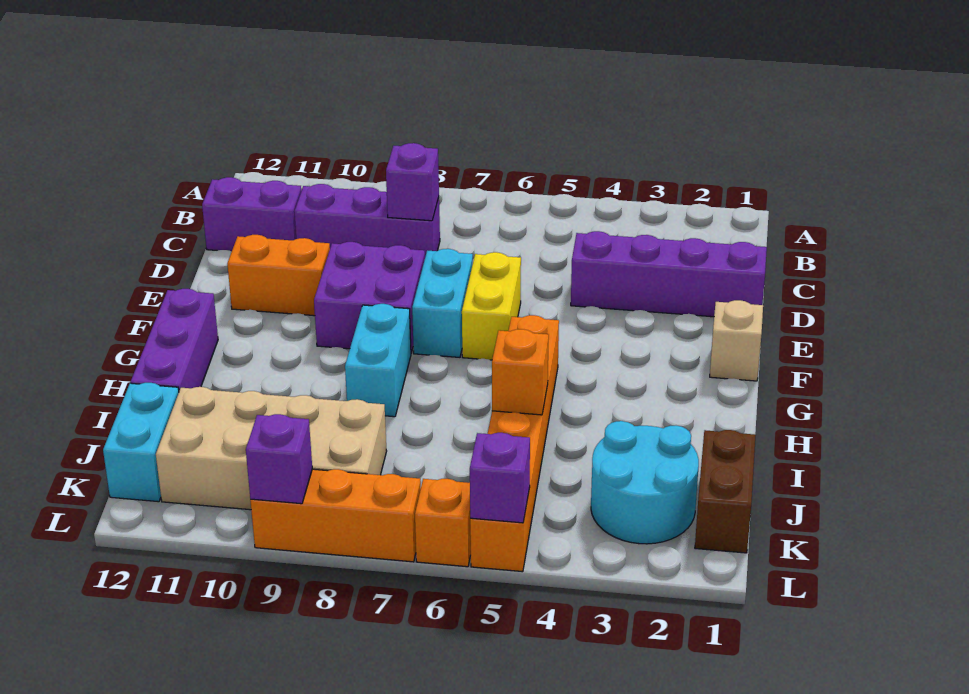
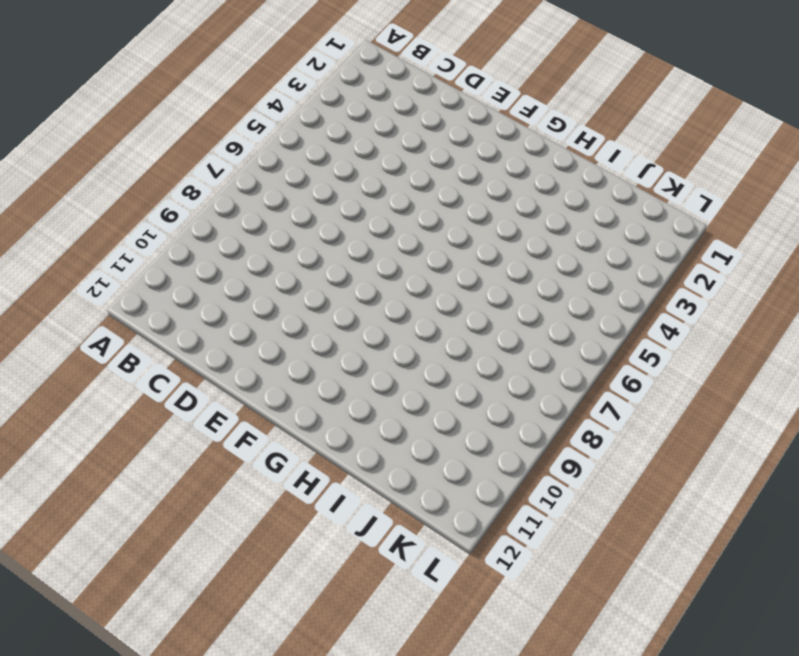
none -> purple 1x3 brick [295,184,440,257]
none -> purple 1x2 brick [202,177,301,252]
none -> purple 1x4 brick [571,231,767,317]

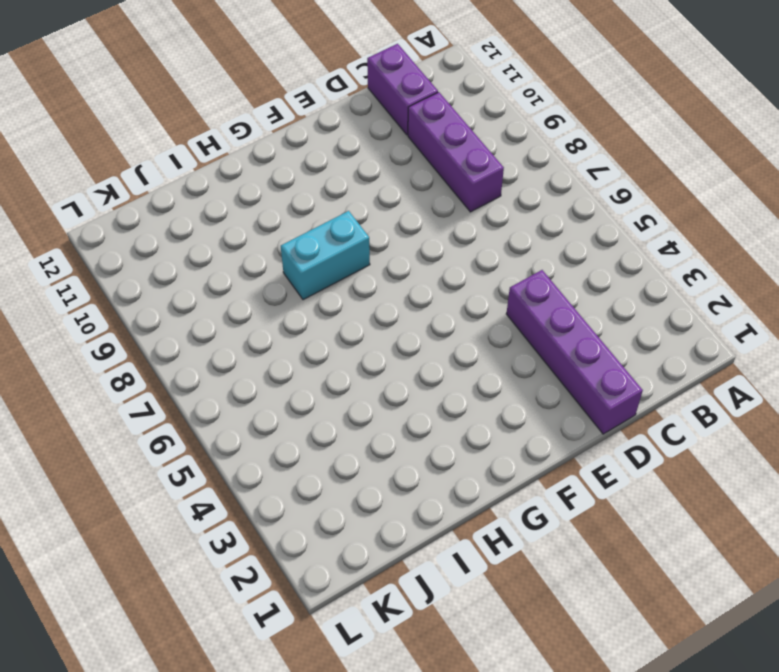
none -> yellow 1x2 brick [462,252,521,360]
none -> cyan 1x2 brick [412,249,473,357]
none -> purple 2x2 brick [314,242,425,353]

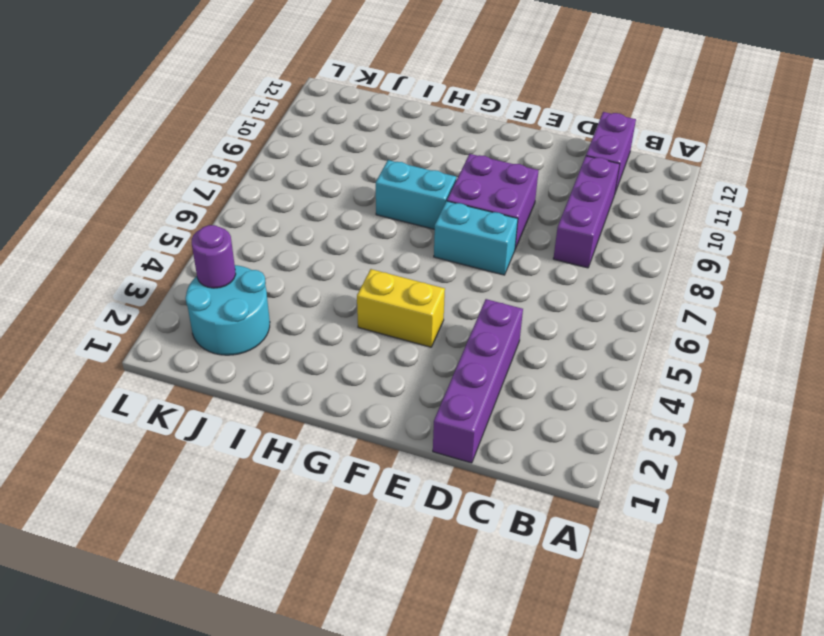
yellow 1x2 brick [357,269,445,347] -> yellow 1x2 brick moved to [462,252,521,360]
purple 1x1 round brick [192,225,236,288] -> none
none -> orange 1x2 brick [227,235,330,316]
none -> tan 1x1 brick [710,300,763,381]
none -> orange 1x6 brick [470,315,559,572]

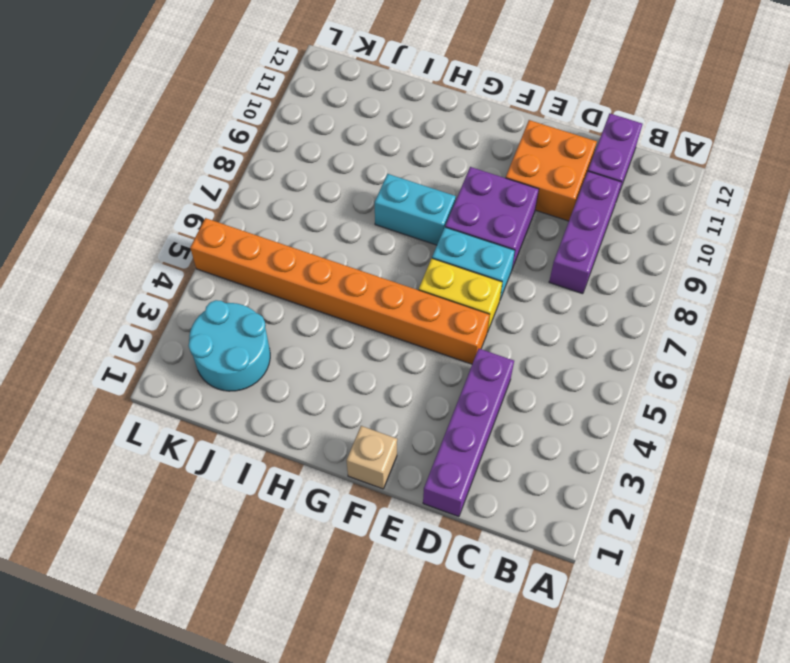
orange 2x2 brick [506,120,597,221] -> orange 1x2 brick [227,235,330,316]
orange 1x8 brick [190,218,490,364] -> orange 1x6 brick [470,315,559,572]
none -> purple 1x3 brick [130,289,218,390]
none -> brown 1x2 brick [695,430,756,553]
none -> tan 2x4 brick [156,387,387,510]

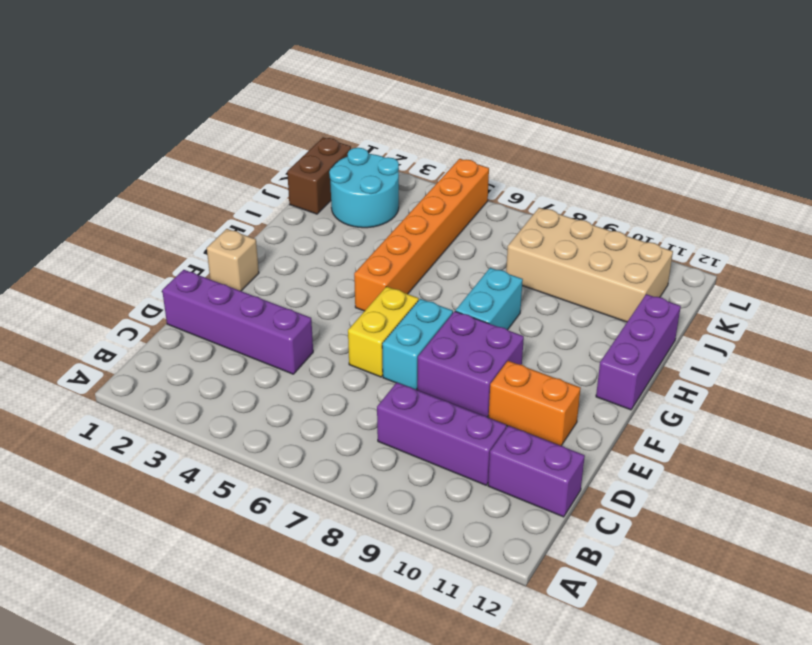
none -> cyan 1x2 brick [103,383,179,502]
none -> orange 1x1 brick [415,479,471,567]
none -> orange 1x3 brick [250,469,421,562]

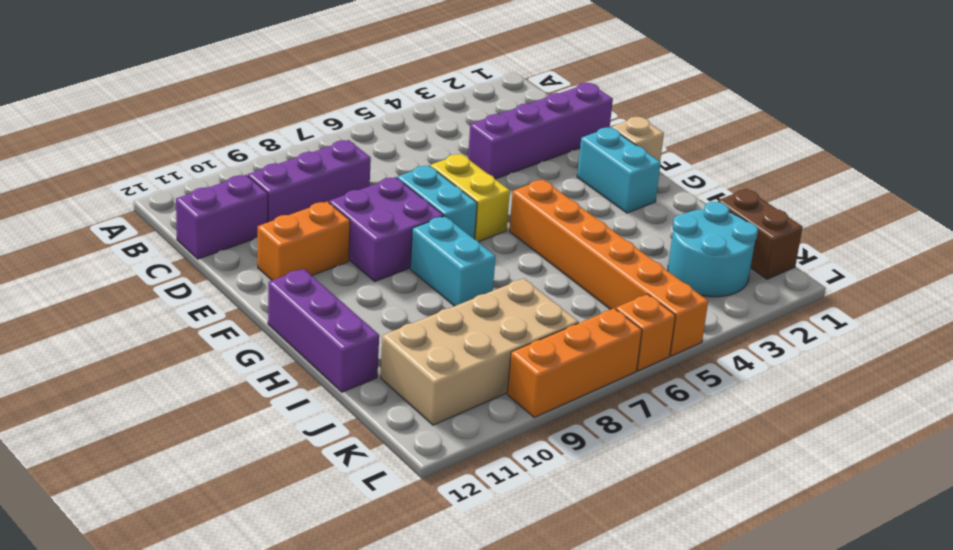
cyan 1x2 brick [577,127,661,213] -> cyan 1x2 brick moved to [103,383,179,502]
none -> purple 1x1 brick [386,143,439,221]
none -> orange 1x1 brick [492,329,549,415]
none -> purple 1x1 brick [470,433,530,523]

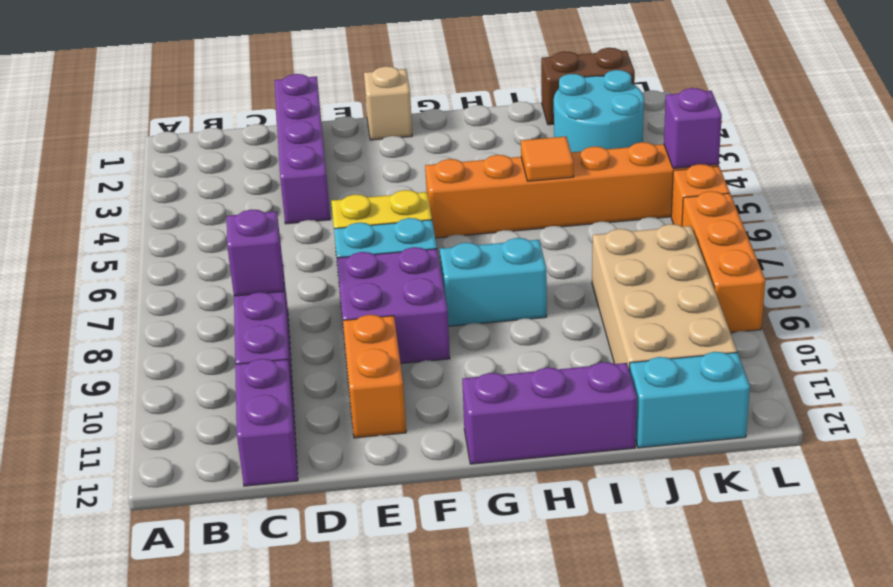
orange 1x1 tile [521,137,574,181] -> orange 1x1 brick [492,329,549,415]
none -> purple 1x1 brick [246,414,312,504]

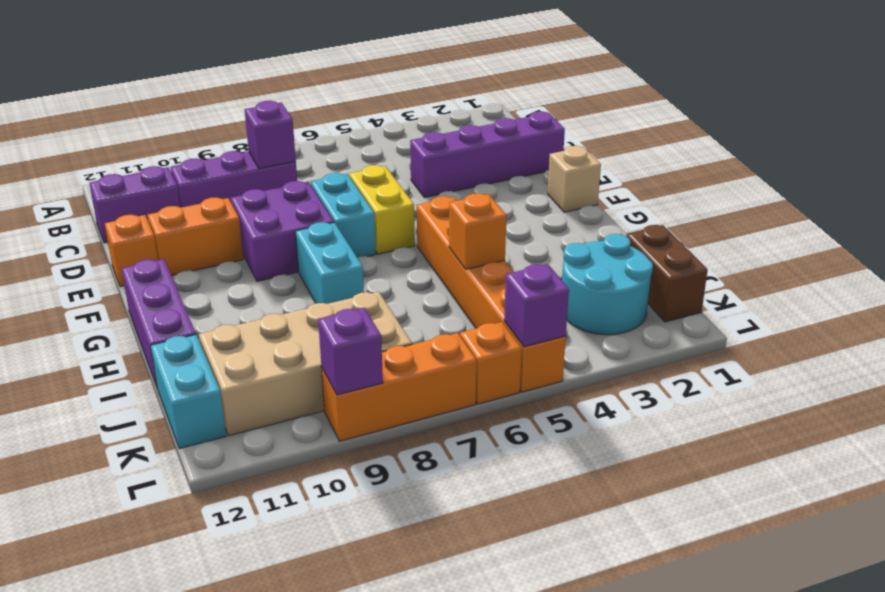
orange 1x1 brick [105,215,158,287] -> none

